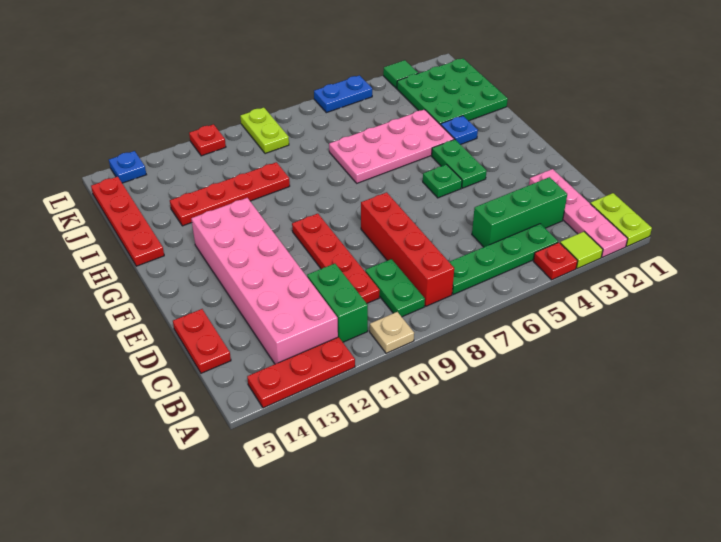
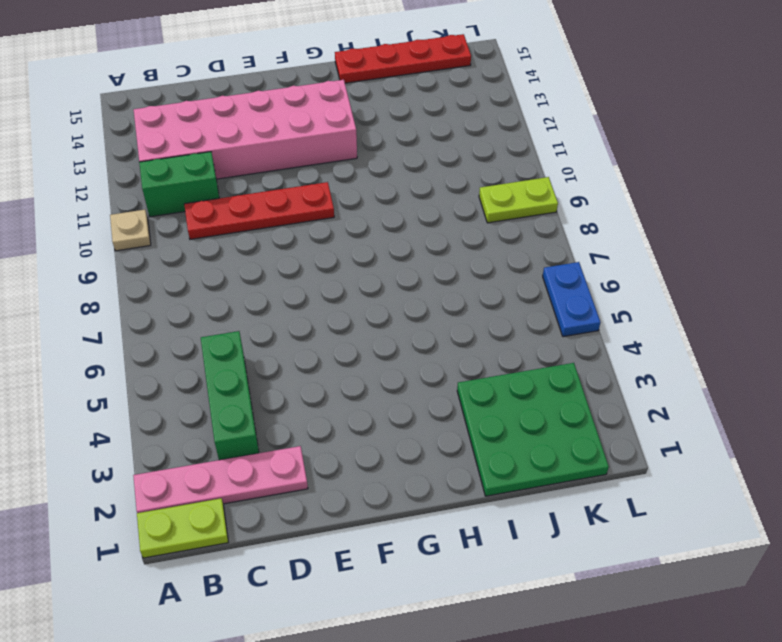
none -> lime 1x1 tile [560,232,603,268]
none -> red 1x1 plate [534,242,578,280]
none -> red 1x3 plate [247,337,355,408]

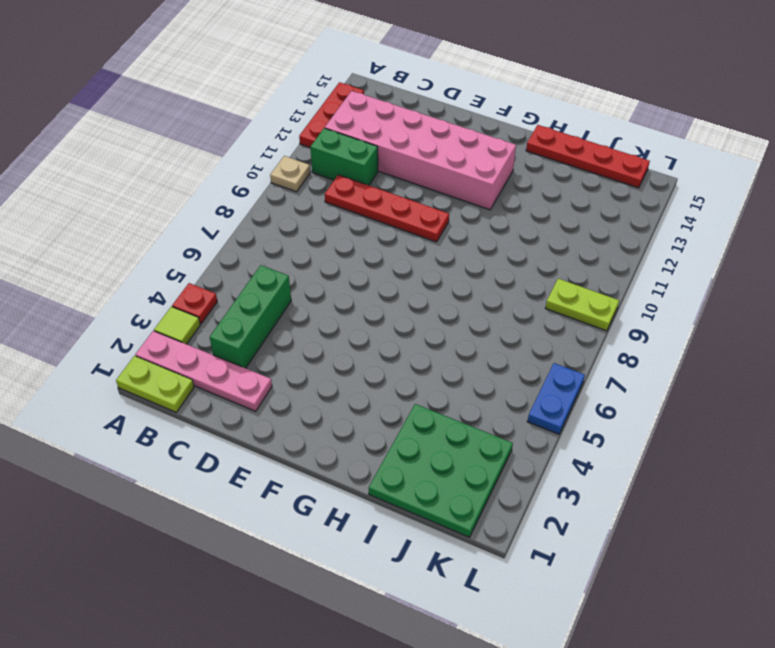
none -> green 1x4 plate [449,224,558,294]
none -> red 1x4 brick [361,192,454,306]
none -> green 1x2 plate [365,259,425,317]

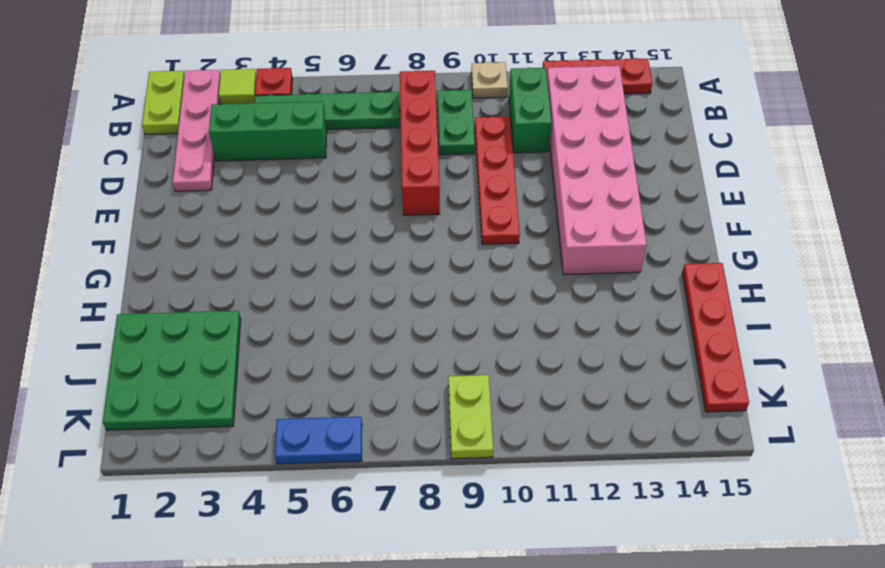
none -> red 1x2 plate [173,309,231,373]
none -> green 1x2 plate [432,139,487,188]
none -> green 1x1 plate [423,165,462,198]

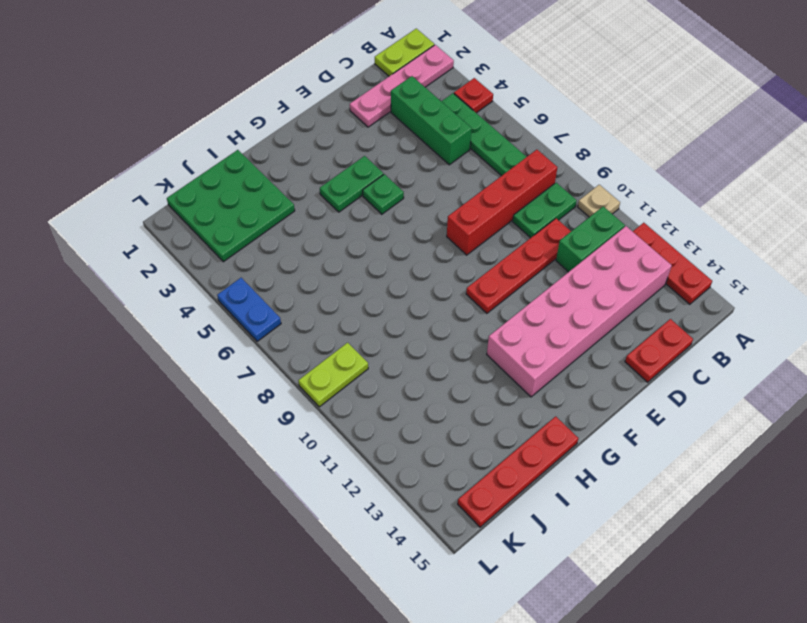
none -> lime 1x1 tile [560,232,603,268]
none -> blue 1x1 plate [441,116,478,145]
none -> pink 2x4 plate [329,110,454,183]

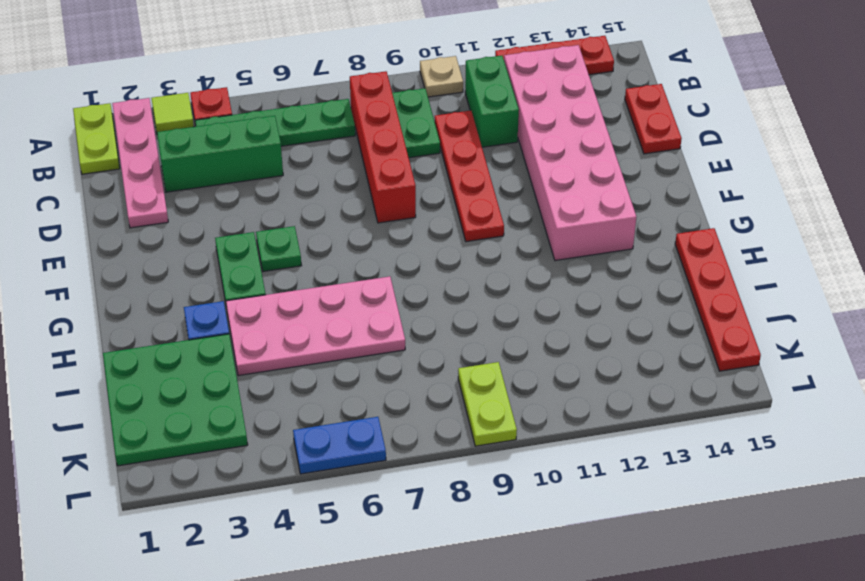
none -> red 1x4 plate [170,162,290,226]
none -> green 1x1 tile [383,60,418,88]
none -> red 1x1 plate [189,124,226,156]

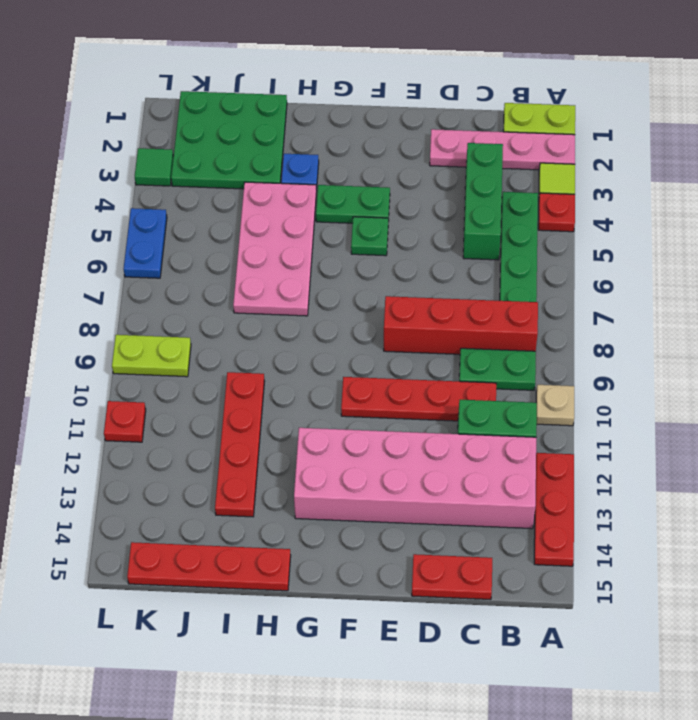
none -> blue 1x1 plate [109,151,146,183]

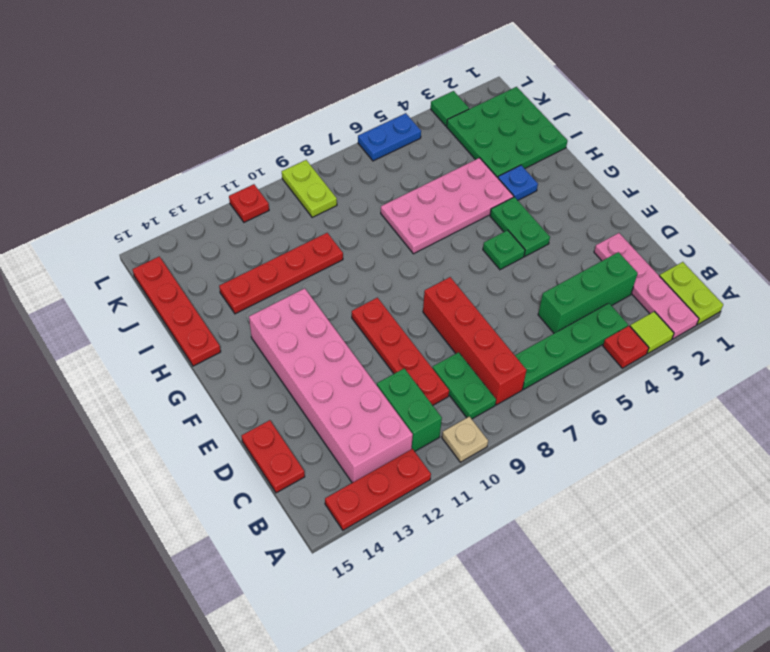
none -> blue 1x1 plate [109,151,146,183]

